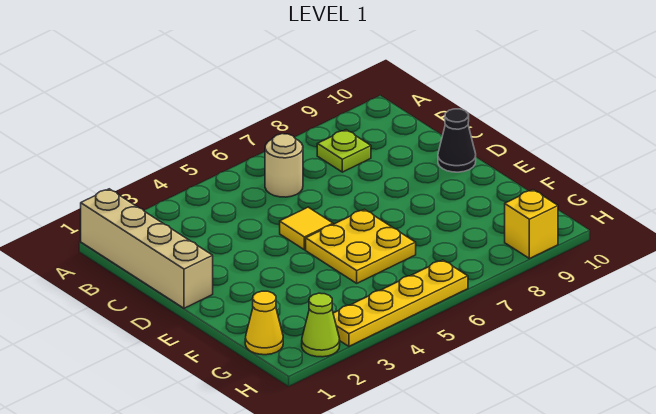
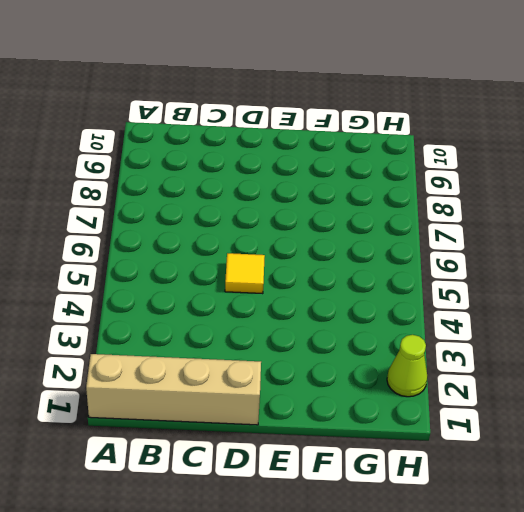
none -> tan 1x1 round brick [265,134,303,197]
none -> lime 1x1 plate [317,130,371,172]

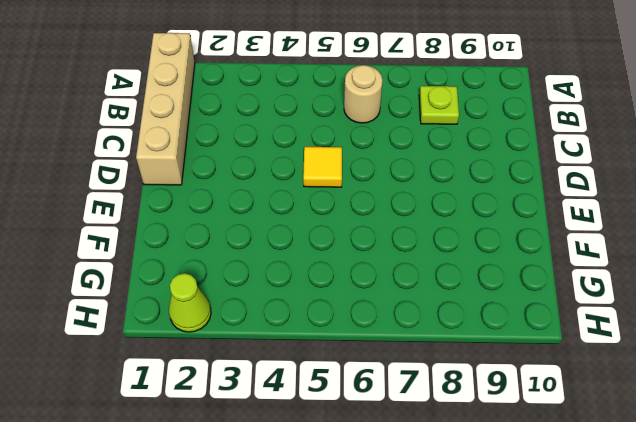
none -> black 1x1 cone [438,109,476,172]
none -> yellow 2x2 plate [306,209,416,283]

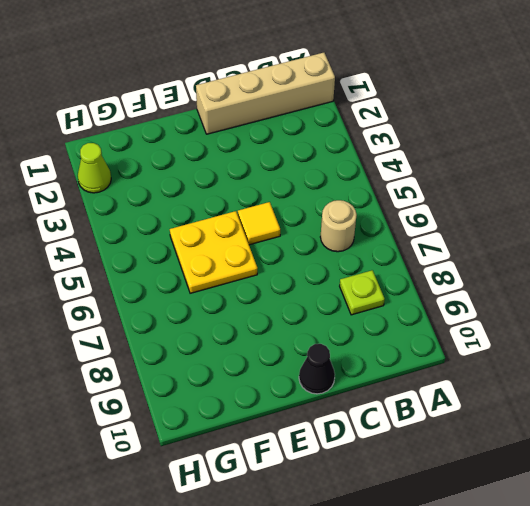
none -> yellow 1x1 cone [245,291,283,355]
none -> yellow 1x4 plate [333,260,468,346]

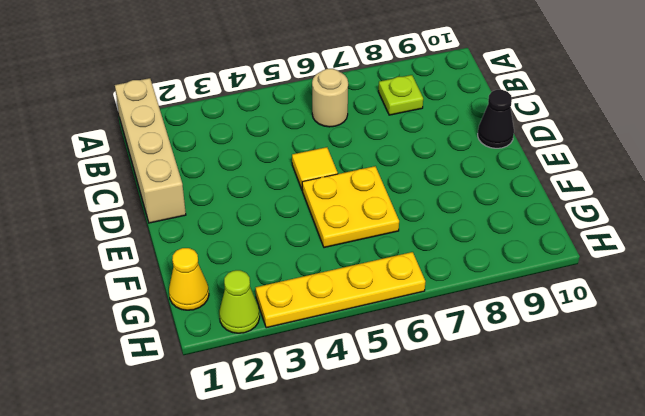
none -> yellow 1x1 brick [505,190,558,259]

